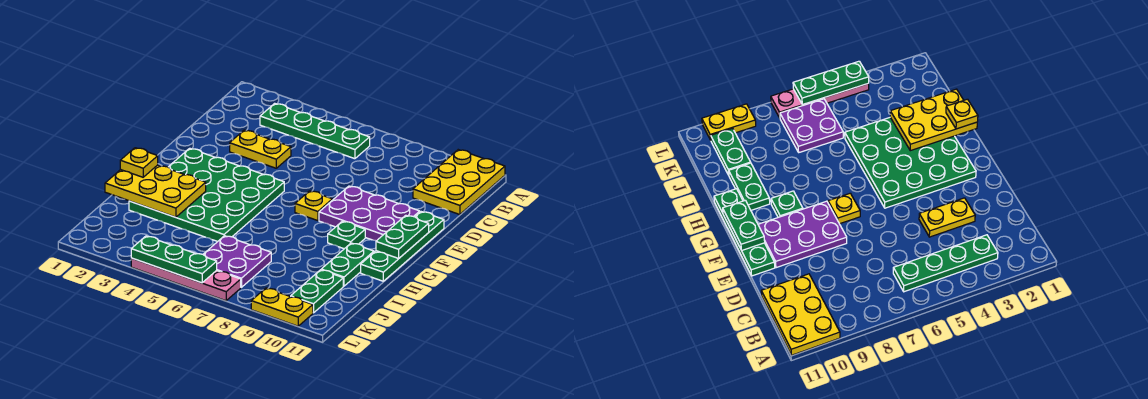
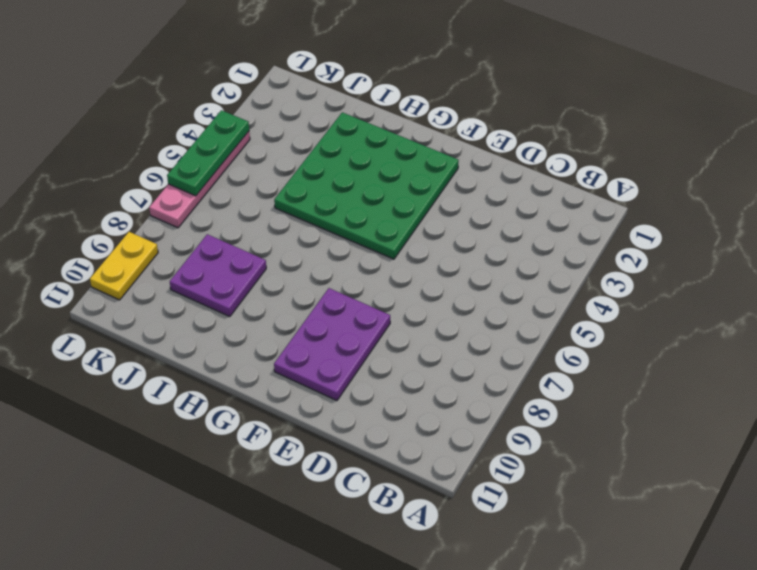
purple 2x2 plate [170,234,266,317] -> purple 2x2 plate moved to [203,236,271,287]
none -> yellow 2x3 plate [413,150,505,215]
none -> green 1x4 plate [260,103,370,159]
none -> yellow 1x2 plate [230,130,291,168]

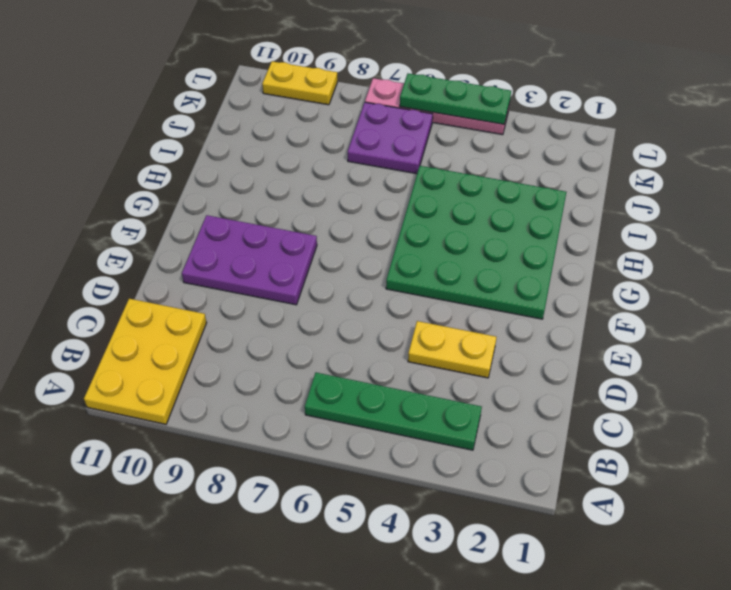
none -> green 1x4 plate [361,212,444,281]
none -> yellow 1x1 plate [295,191,332,221]
none -> green 1x1 plate [328,221,365,249]

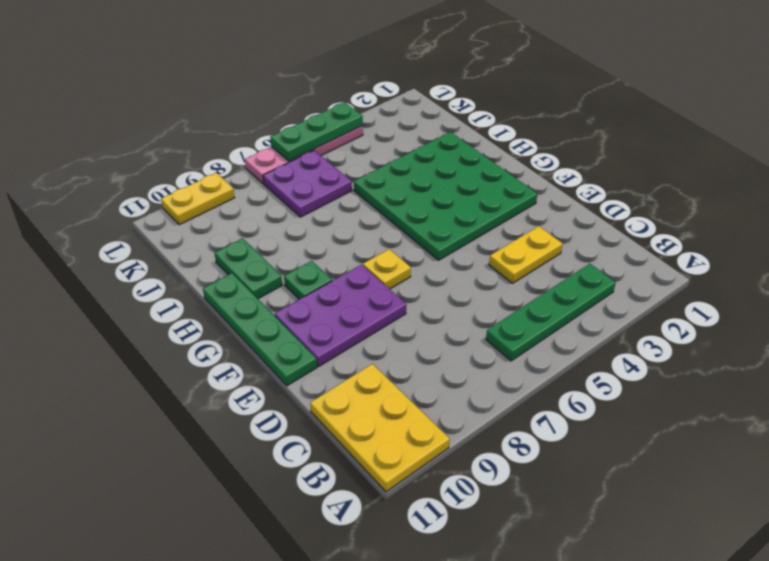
none -> green 1x2 plate [291,270,343,313]
none -> green 1x2 plate [376,215,429,259]
none -> yellow 2x3 plate [105,165,206,217]

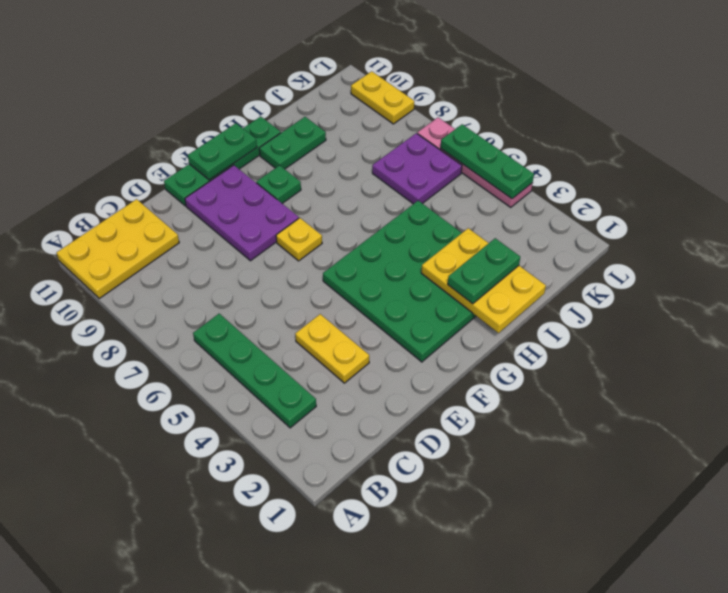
green 1x2 plate [448,238,520,304] -> green 1x2 plate moved to [291,270,343,313]
none -> yellow 1x1 plate [120,148,158,177]

